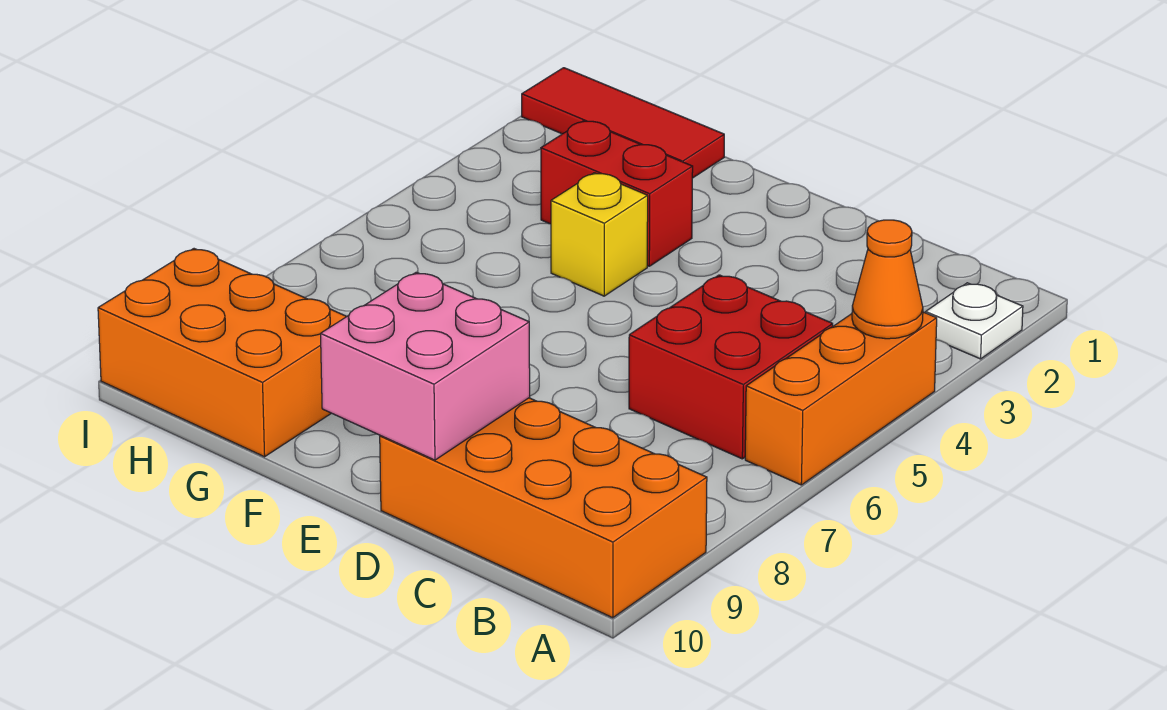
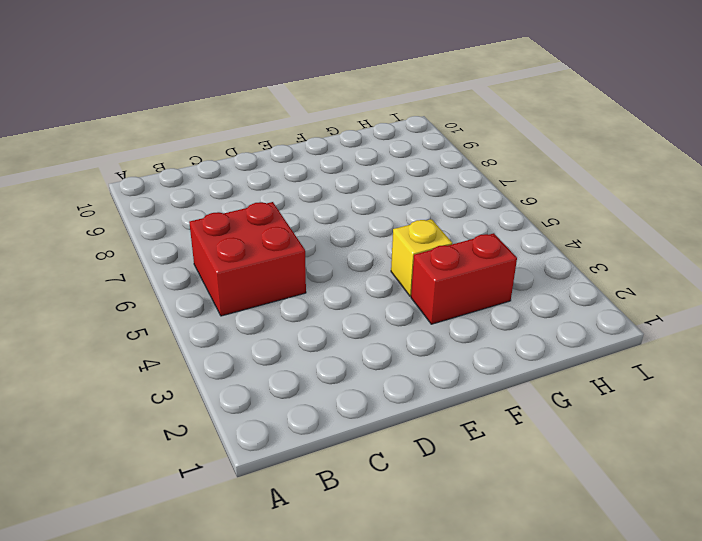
none -> white 1x1 plate [926,283,1023,359]
none -> orange 1x3 brick [745,312,937,485]

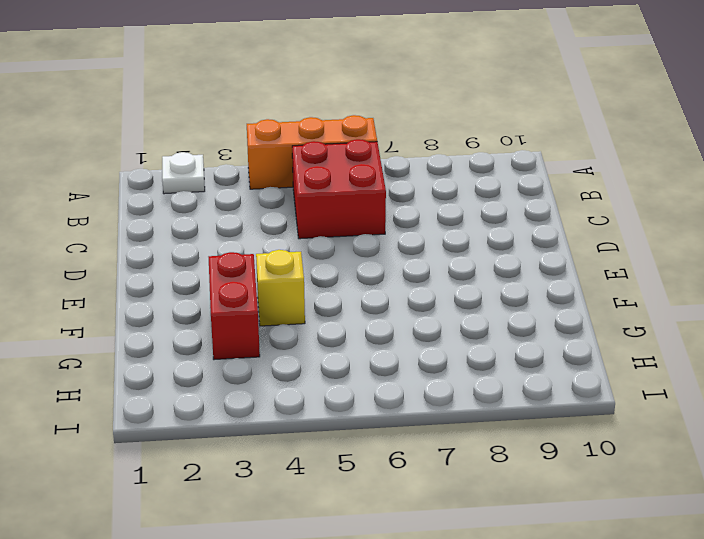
none -> orange 2x4 brick [380,398,707,618]
none -> red 1x3 tile [522,68,724,178]

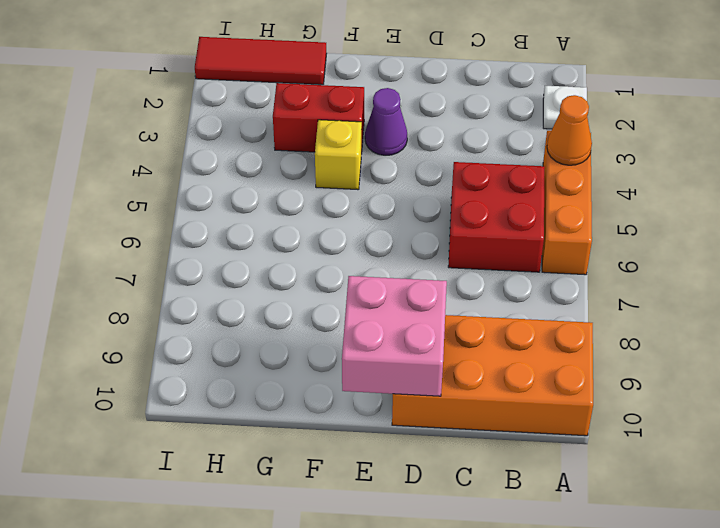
purple 1x1 cone [365,88,407,155] -> none
none -> orange 2x3 brick [98,249,346,457]

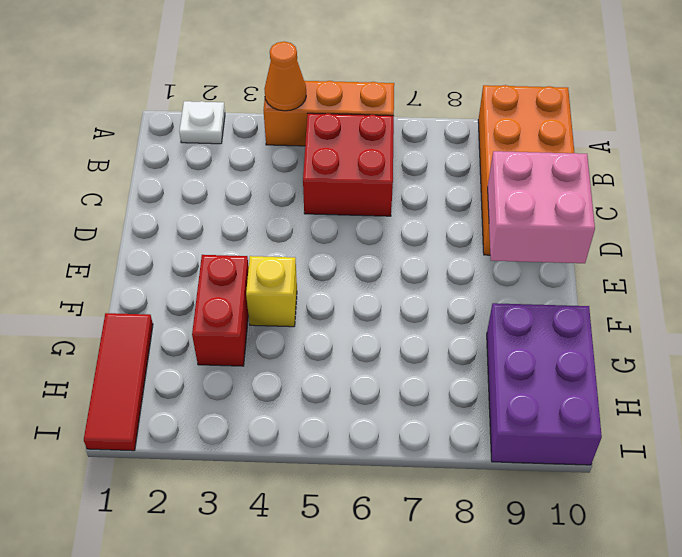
purple 2x3 brick [487,303,602,465] -> orange 2x3 brick [98,249,346,457]

